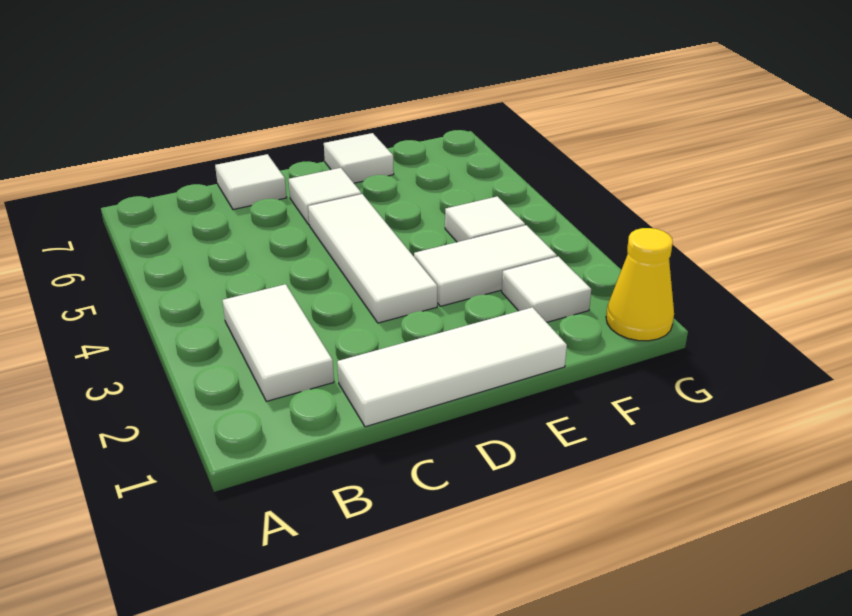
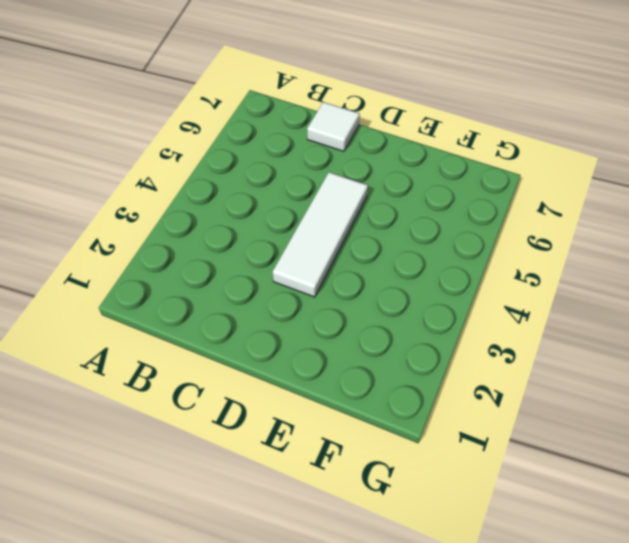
none -> white 1x2 tile [223,284,334,401]
none -> white 1x3 tile [337,307,567,427]

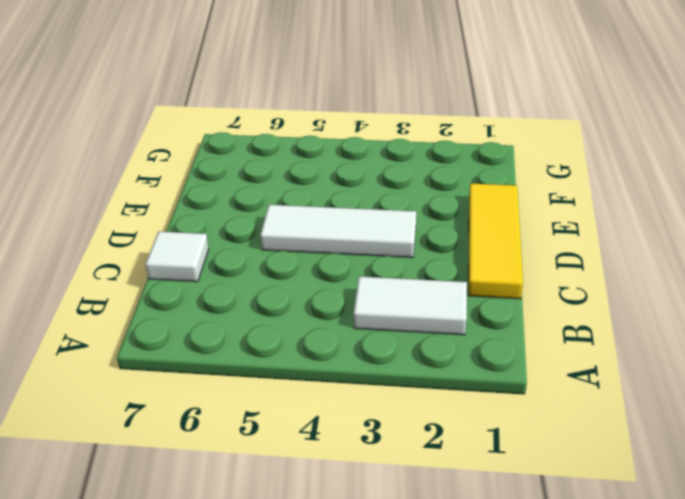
yellow 1x3 tile [468,183,523,299] -> white 1x3 tile [337,307,567,427]
none -> white 1x1 tile [289,168,361,225]
none -> white 1x2 tile [414,225,557,306]

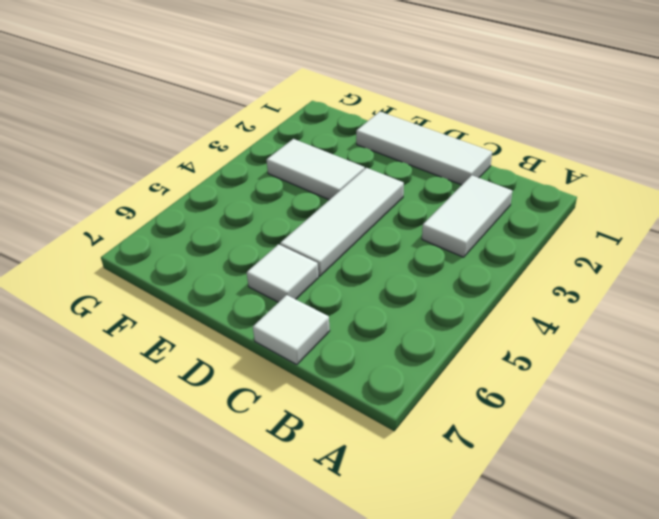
none -> white 1x1 tile [324,133,394,183]
none -> white 1x1 tile [502,256,591,322]

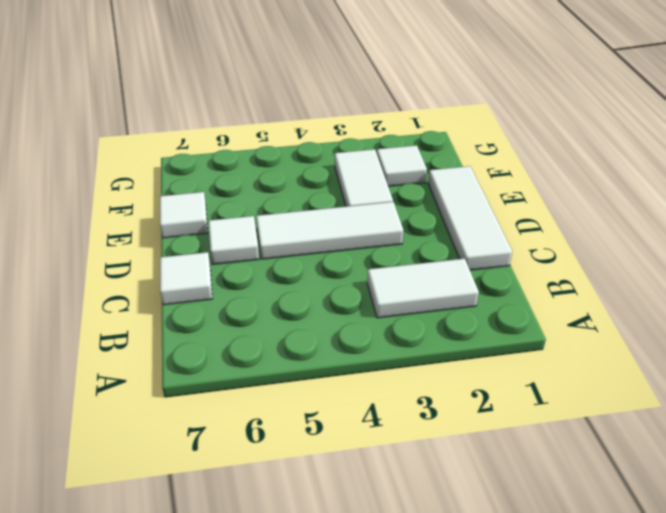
none -> white 1x1 tile [445,196,525,242]
none -> yellow 1x1 cone [606,228,674,341]

